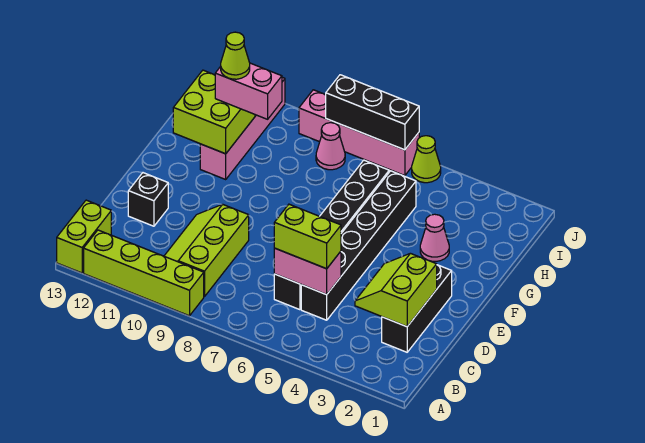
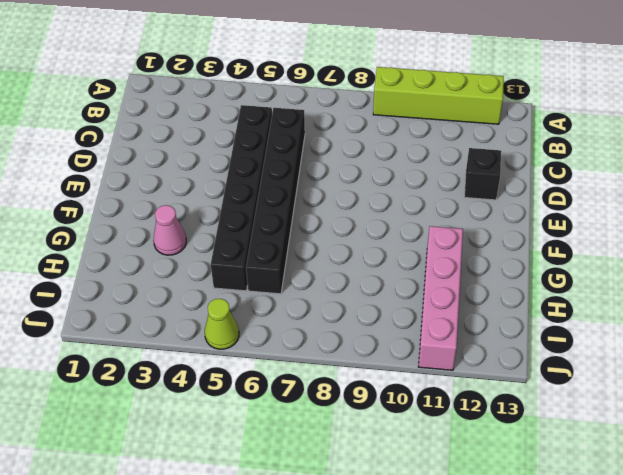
none -> lime 1x2 brick [57,200,111,273]
none -> lime 2x3 slope [164,204,249,297]
none -> black 1x3 brick [382,265,452,352]

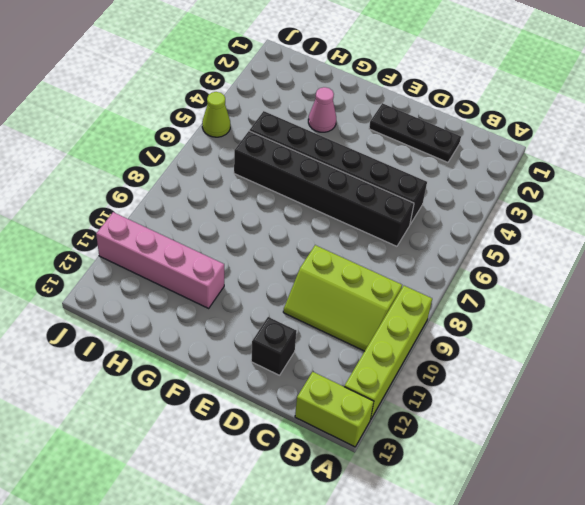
black 1x3 plate [369,103,461,162] -> black 1x3 brick [382,265,452,352]
none -> pink 1x1 cone [316,123,345,170]
none -> pink 1x4 brick [299,90,419,176]
none -> lime 2x2 slope [355,253,437,327]

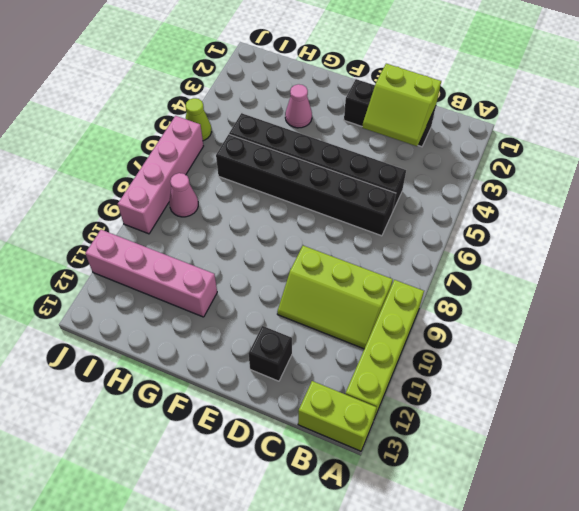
none -> pink 1x2 brick [274,248,341,295]
none -> lime 2x2 brick [173,70,255,154]
none -> black 1x3 brick [326,75,419,150]

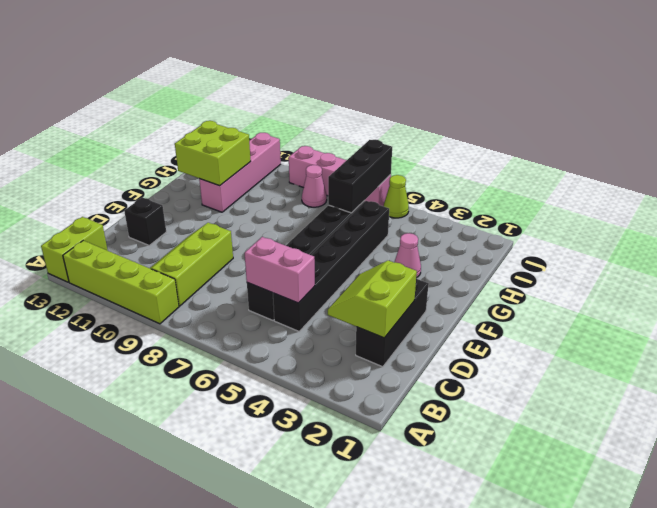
black 1x3 brick [328,140,392,213] -> black 1x3 brick turned to [326,75,419,150]
none -> lime 1x2 brick [274,204,341,269]
none -> pink 1x2 brick [215,63,282,119]
none -> lime 1x1 cone [221,32,250,79]

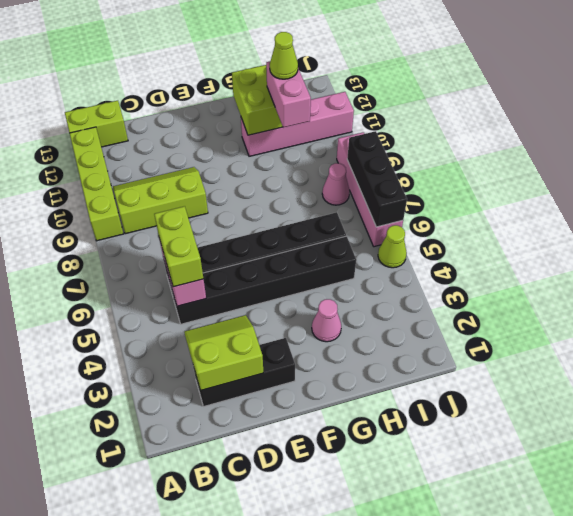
none -> black 1x1 brick [128,173,168,226]

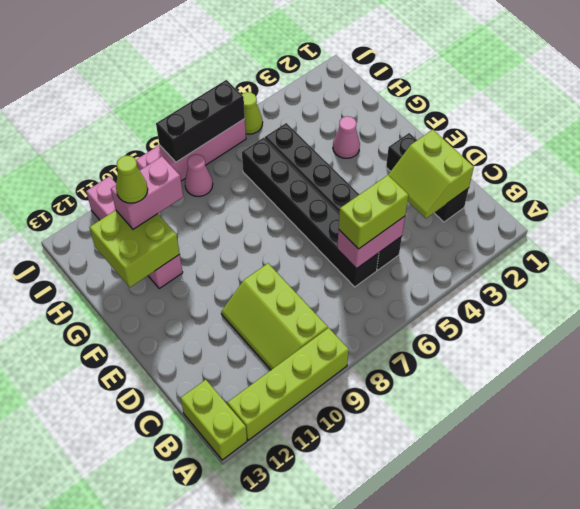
none -> black 1x1 brick [128,173,168,226]

